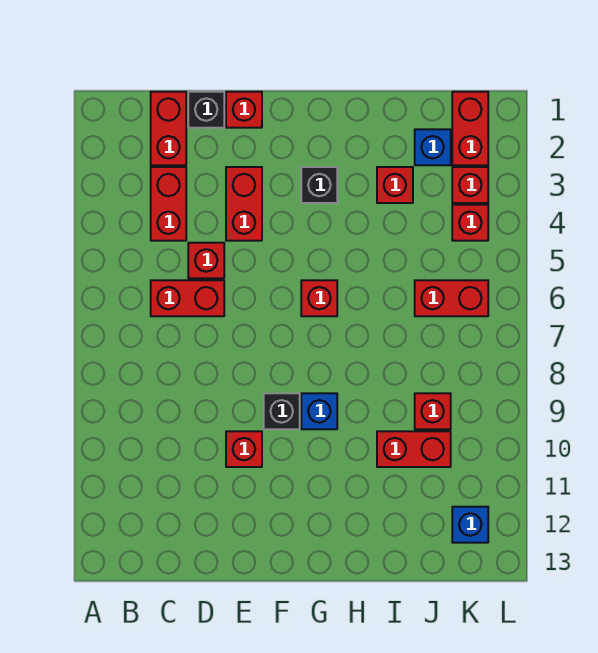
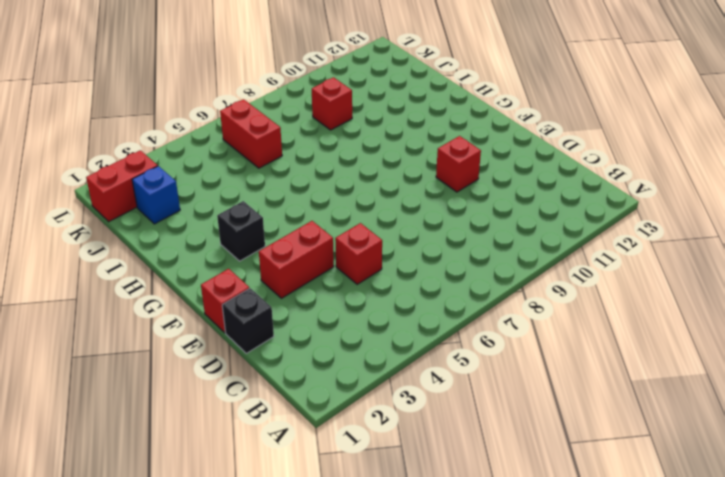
none -> red 1x2 brick [151,92,186,165]
none -> red 1x2 brick [151,167,186,241]
none -> red 1x2 brick [151,280,224,316]

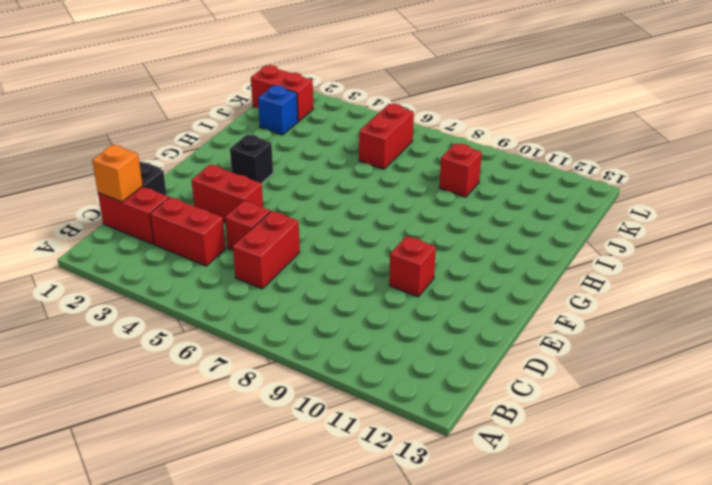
orange 1x1 brick [92,145,143,202] -> none
none -> red 1x1 brick [226,92,262,128]
none -> black 1x1 brick [264,393,300,429]
none -> red 1x1 brick [301,280,337,316]

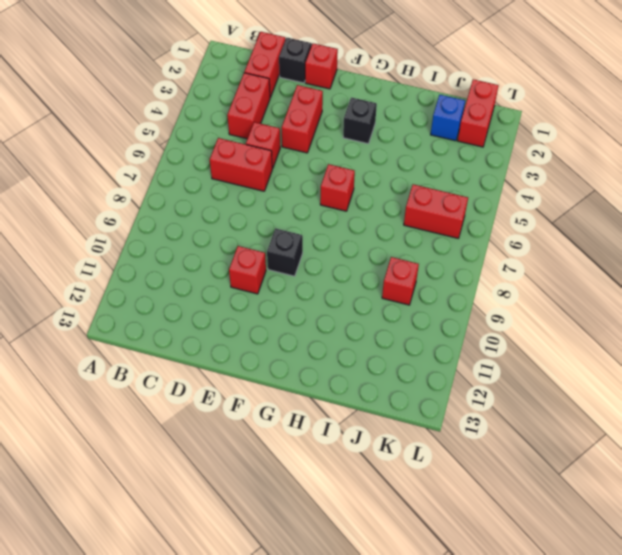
none -> blue 1x1 brick [301,393,337,429]
none -> red 1x1 brick [377,167,413,203]
none -> red 1x2 brick [377,431,451,467]

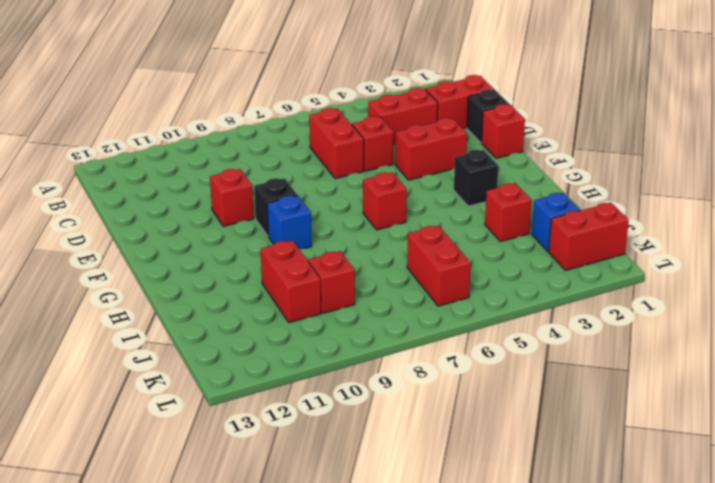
none -> red 1x1 brick [452,167,488,203]
none -> red 1x1 brick [452,205,488,241]
none -> blue 1x1 brick [452,507,488,543]

